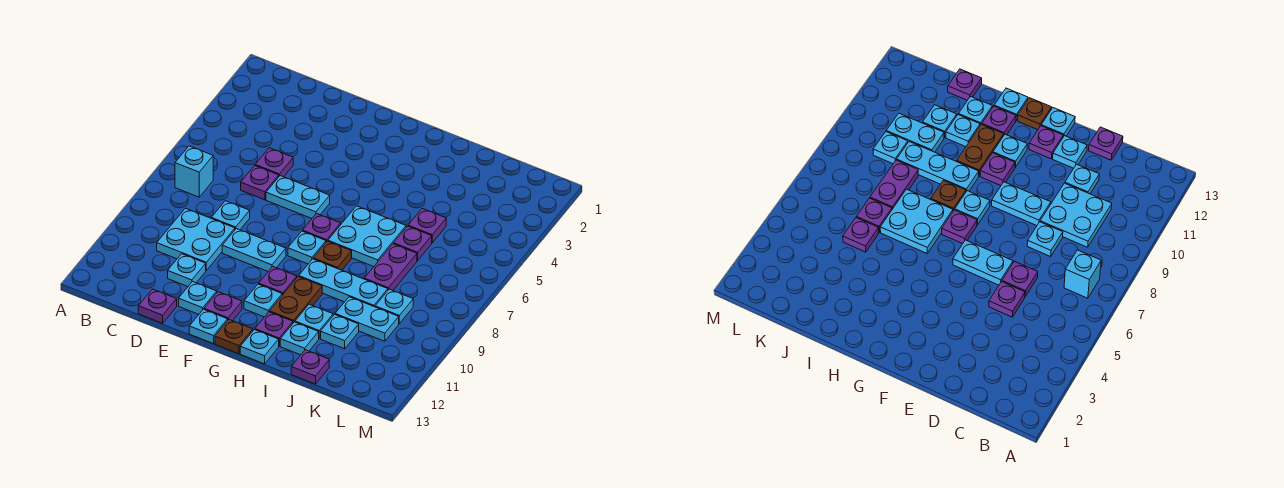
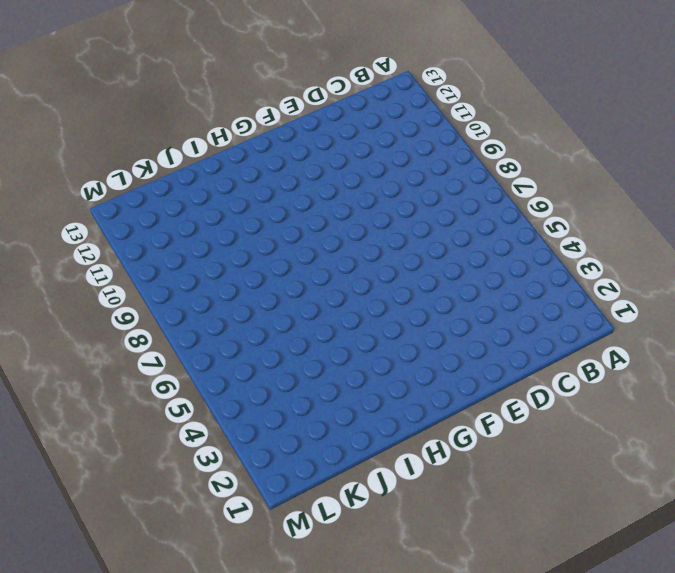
none -> cyan 1x1 brick [175,146,213,197]
none -> cyan 2x2 plate [157,208,235,270]
none -> purple 1x1 plate [255,148,293,177]
none -> purple 1x1 plate [241,165,279,200]

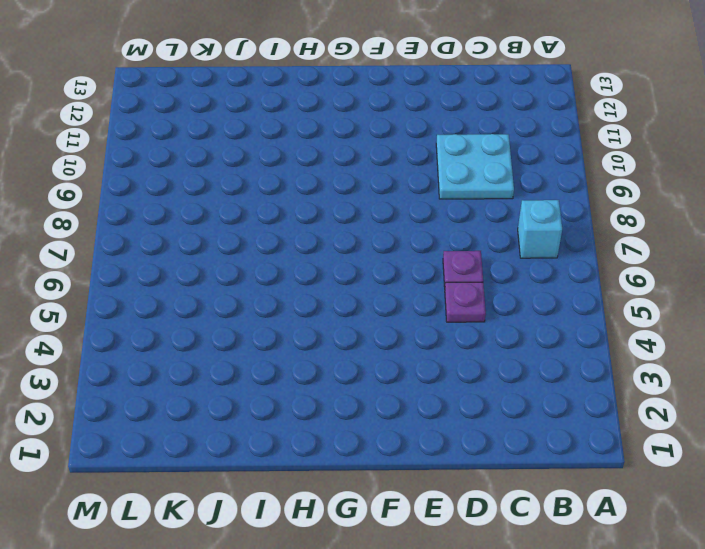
none -> cyan 1x1 plate [211,201,250,230]
none -> cyan 1x1 plate [168,254,206,287]
none -> purple 1x1 plate [138,289,177,323]
none -> cyan 1x2 plate [266,176,330,218]

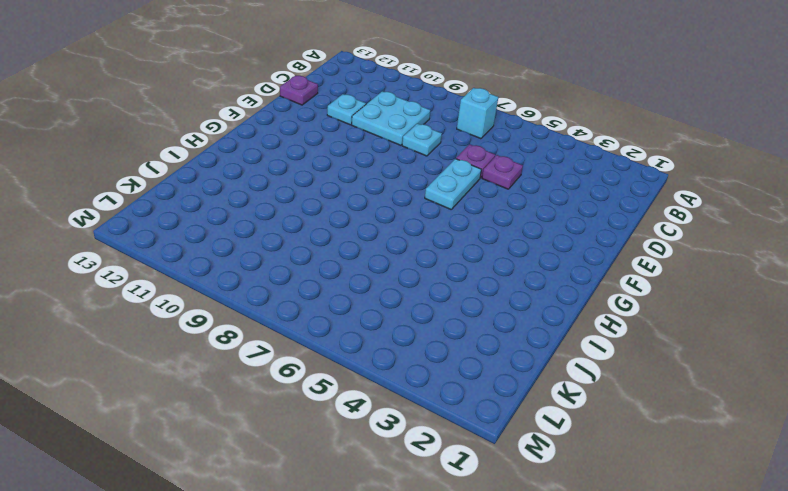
none -> cyan 1x2 plate [222,229,286,271]
none -> cyan 1x1 plate [179,282,217,314]
none -> purple 1x1 plate [204,292,242,321]
none -> cyan 1x1 plate [189,309,228,344]

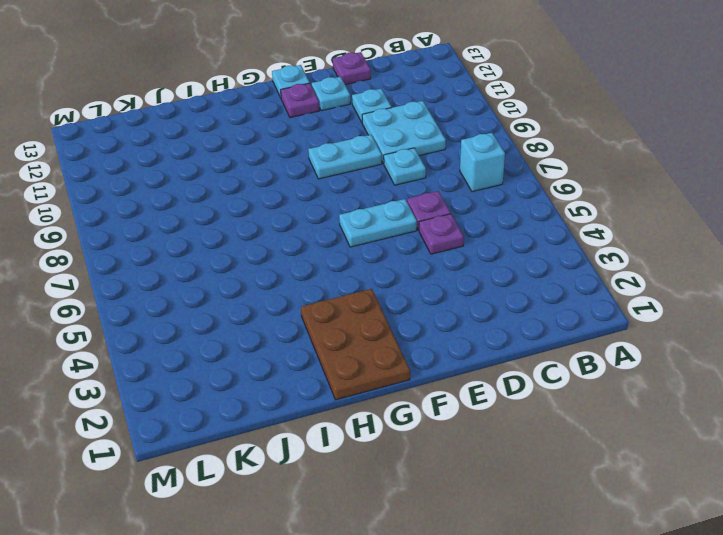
brown 2x3 plate [301,289,410,400] -> none
none -> purple 1x1 plate [302,214,341,242]
none -> cyan 1x1 plate [288,231,326,264]
none -> purple 1x1 plate [259,266,297,295]
none -> cyan 1x1 plate [244,284,282,317]

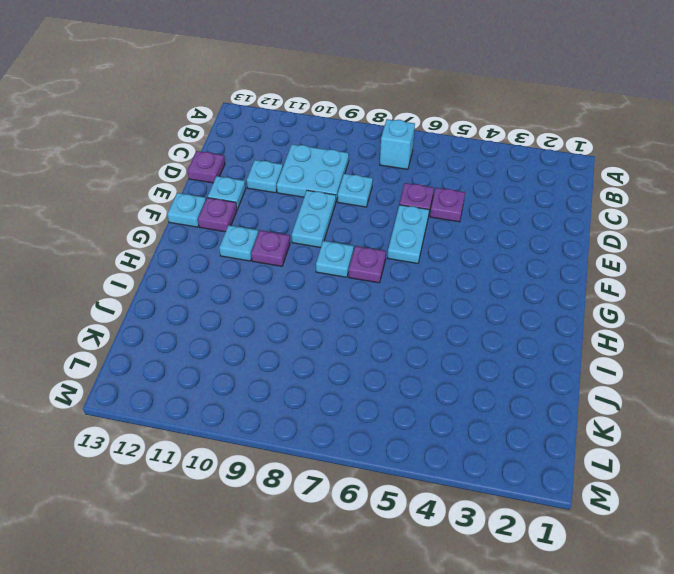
none -> brown 1x1 plate [215,320,253,354]
none -> cyan 2x2 plate [328,206,406,267]
none -> brown 1x1 plate [313,241,352,270]
none -> cyan 1x3 plate [299,259,388,307]

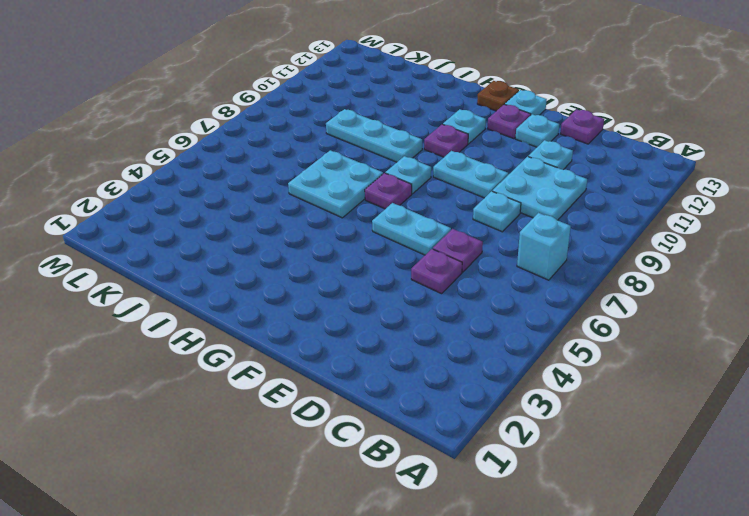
none -> brown 1x1 plate [313,241,352,270]
none -> brown 1x2 plate [270,276,322,323]
none -> purple 1x1 plate [255,312,293,346]
none -> cyan 1x1 plate [240,330,279,364]

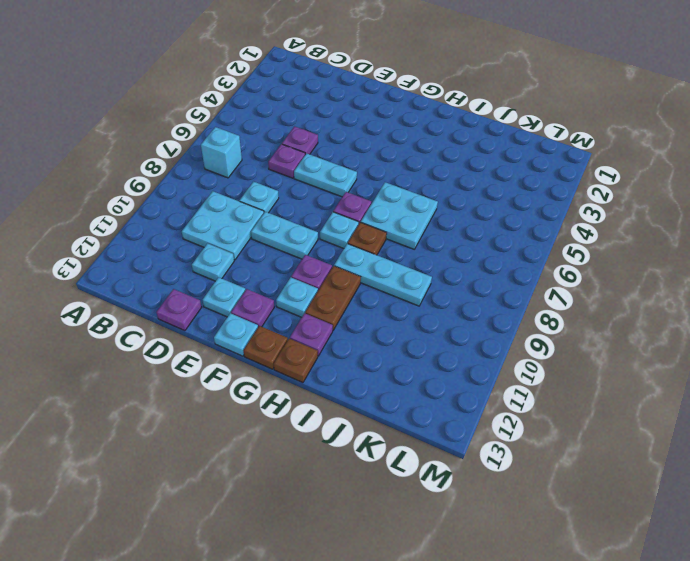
brown 1x1 plate [274,338,318,383] -> cyan 1x1 plate [240,330,279,364]
none -> cyan 1x1 plate [295,304,333,338]
none -> cyan 1x1 plate [280,322,319,355]
none -> purple 1x1 plate [408,209,446,243]
none -> purple 1x1 plate [394,226,432,260]

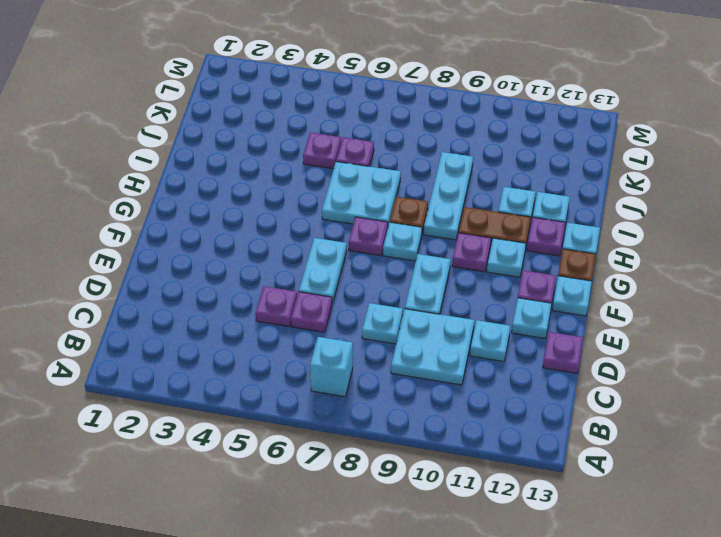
none -> purple 1x2 plate [364,244,417,290]
none -> cyan 1x2 plate [335,297,399,341]
none -> cyan 1x1 plate [321,314,359,349]
none -> purple 1x1 plate [291,350,329,384]

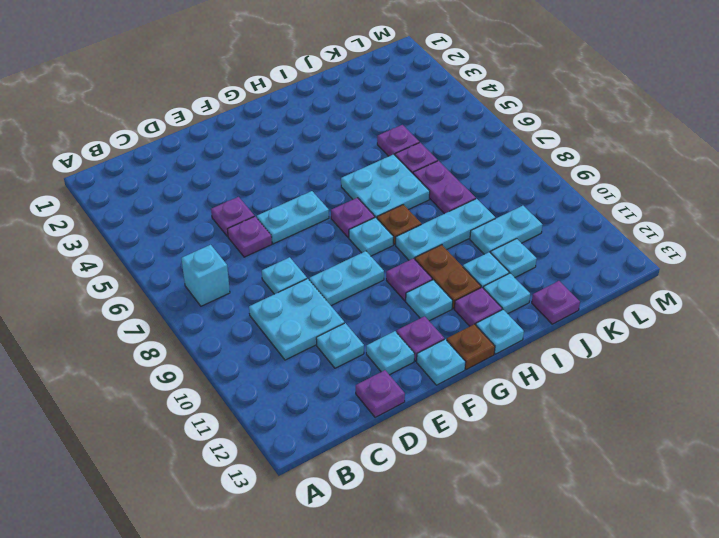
none -> cyan 1x1 plate [375,289,413,323]

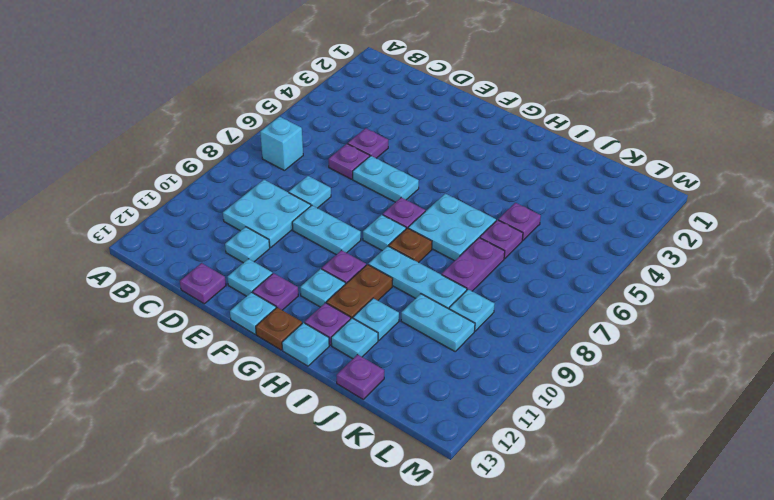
none -> cyan 1x1 plate [321,314,359,349]

